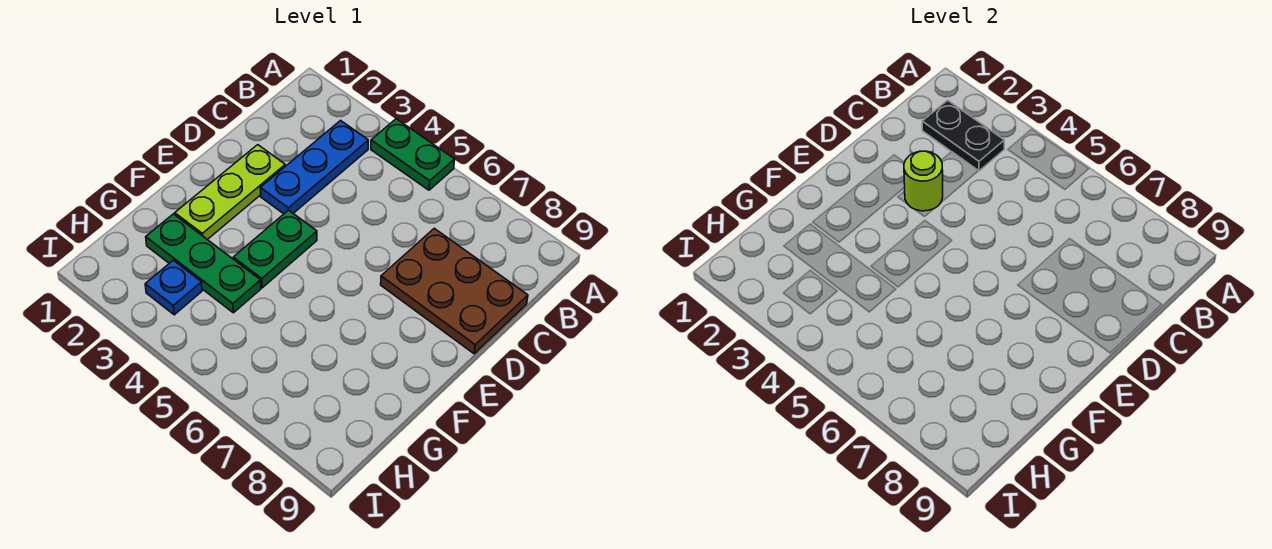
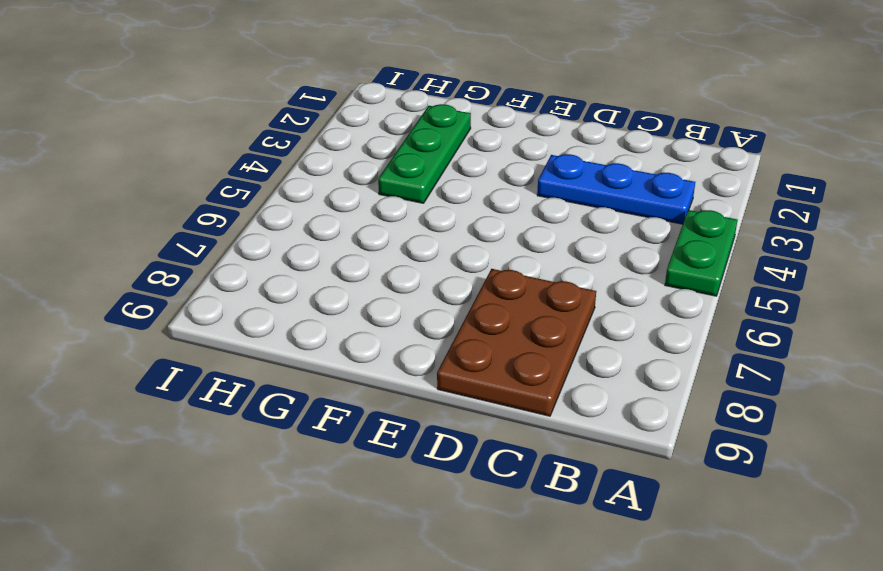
none -> lime 1x3 plate [175,145,285,240]
none -> green 1x2 plate [233,210,317,288]

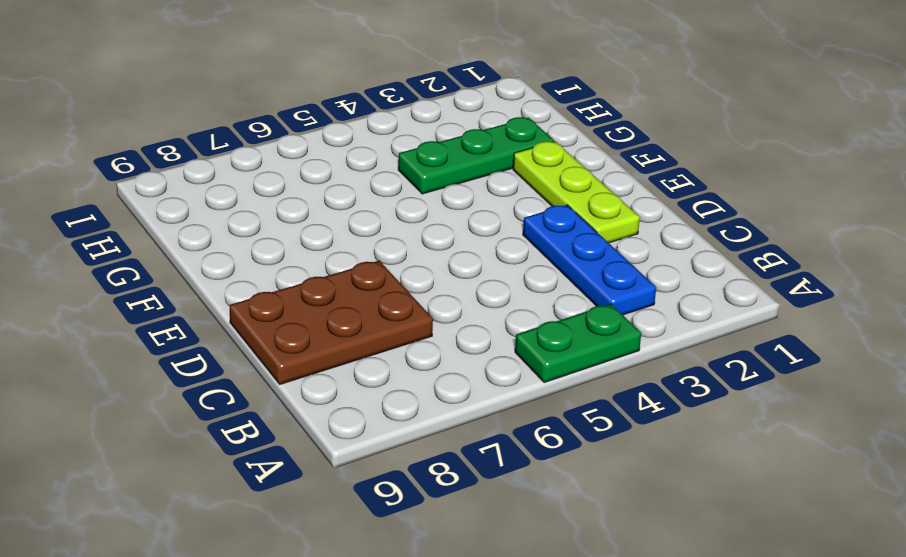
none -> green 1x2 plate [233,210,317,288]
none -> blue 1x1 plate [145,260,202,315]

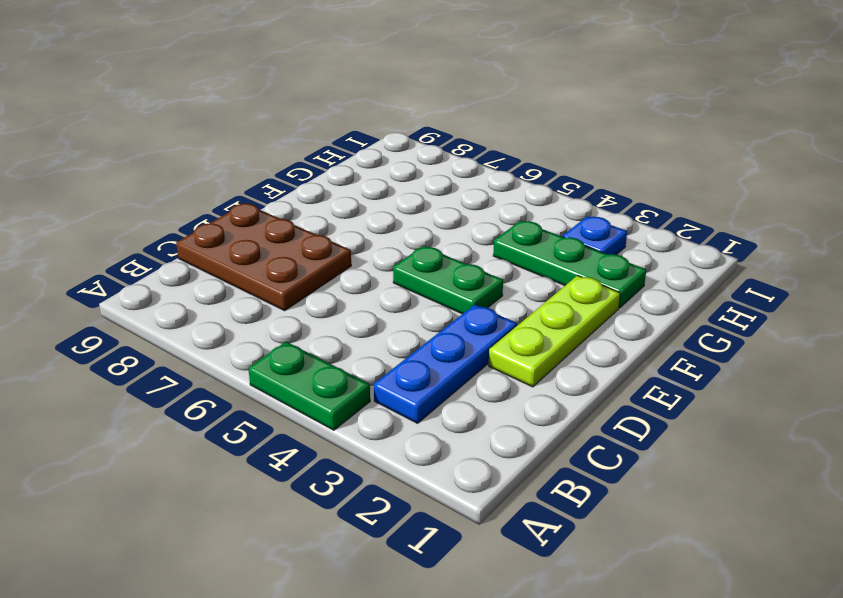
green 1x2 plate [393,246,503,314] -> green 1x2 plate turned to [233,210,317,288]
none -> black 1x2 plate [922,100,1004,171]
none -> lime 1x1 round brick [904,151,943,211]

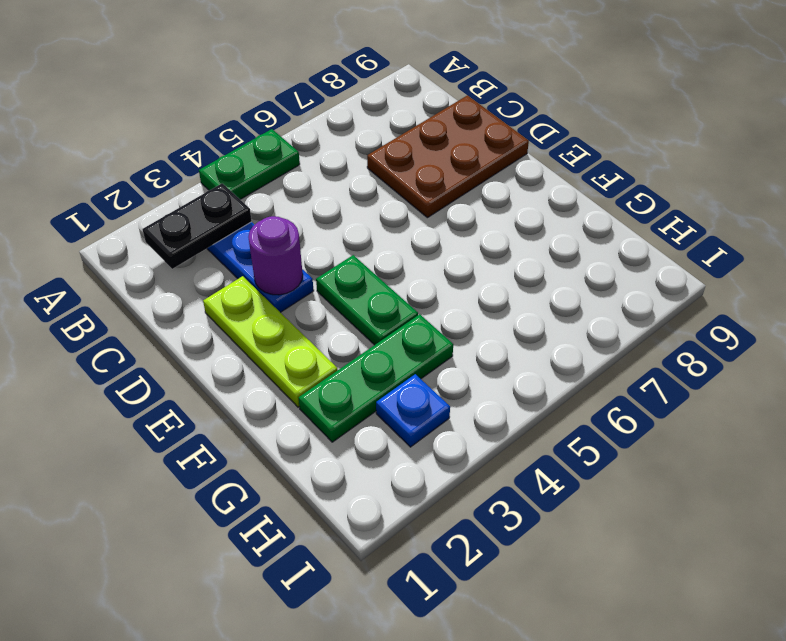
purple 1x1 round brick [248,216,303,295] -> lime 1x1 round brick [904,151,943,211]

